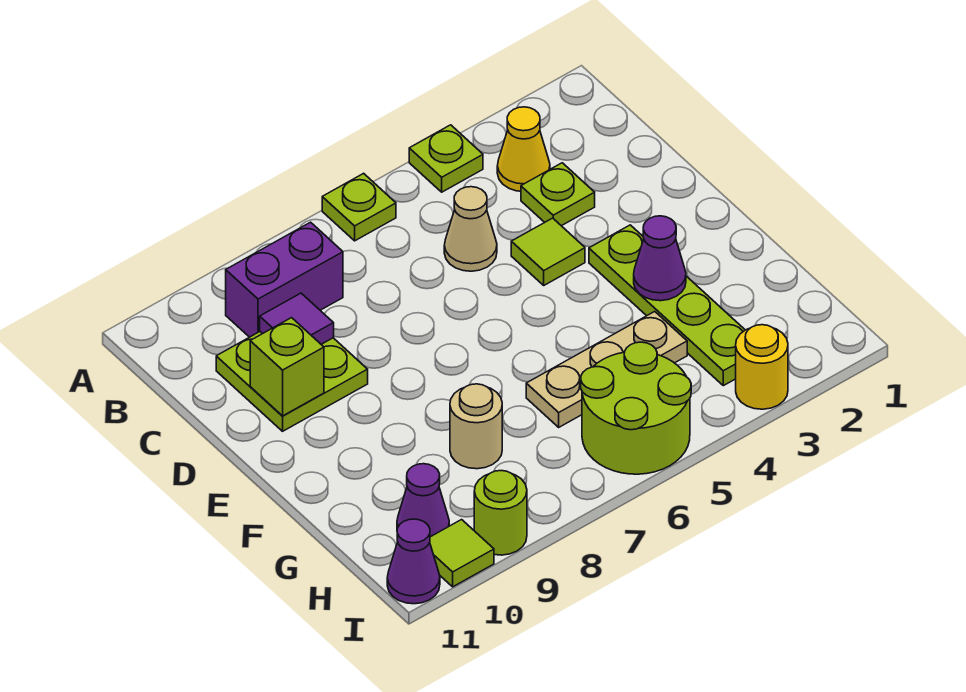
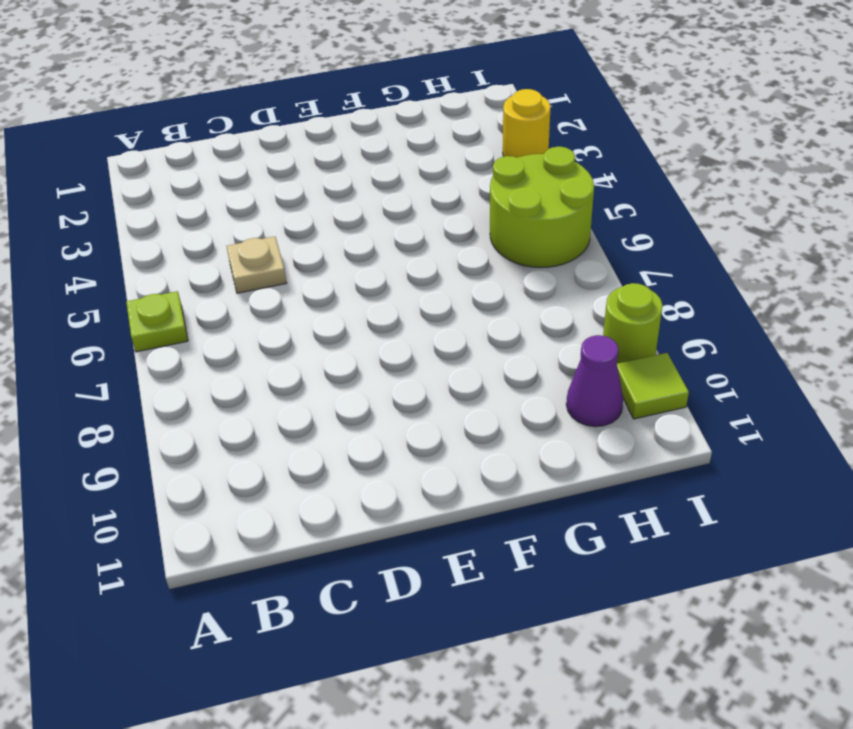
tan 1x1 plate [227,236,286,293] -> tan 1x1 cone [444,187,497,271]
none -> lime 1x1 plate [409,125,483,192]
none -> yellow 1x1 cone [497,107,550,191]
none -> purple 1x2 brick [226,222,343,337]

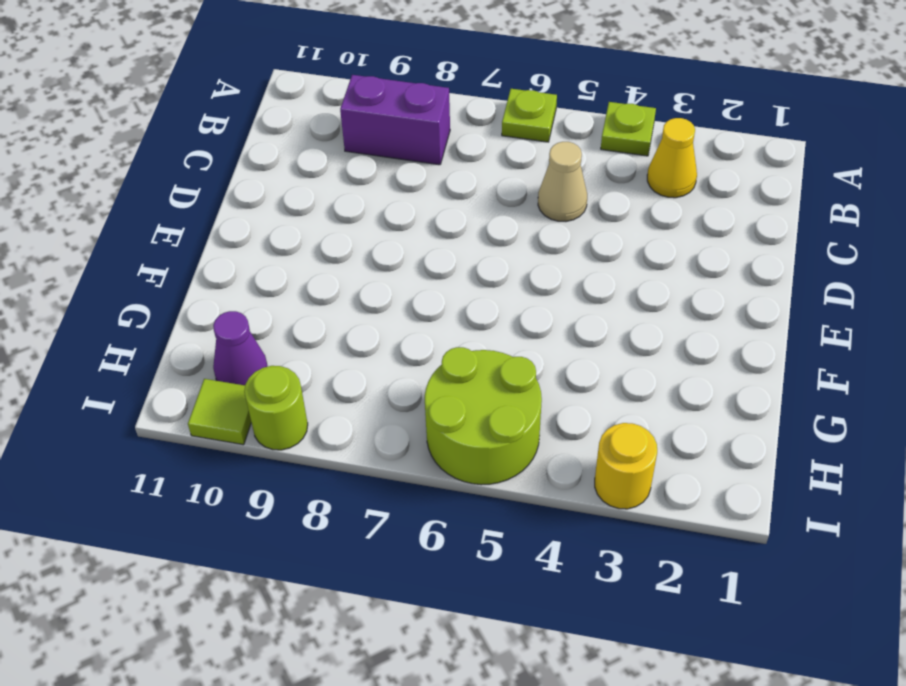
none -> lime 1x1 plate [521,163,595,226]
none -> lime 2x2 plate [216,332,368,431]
none -> lime 1x1 tile [511,218,585,285]

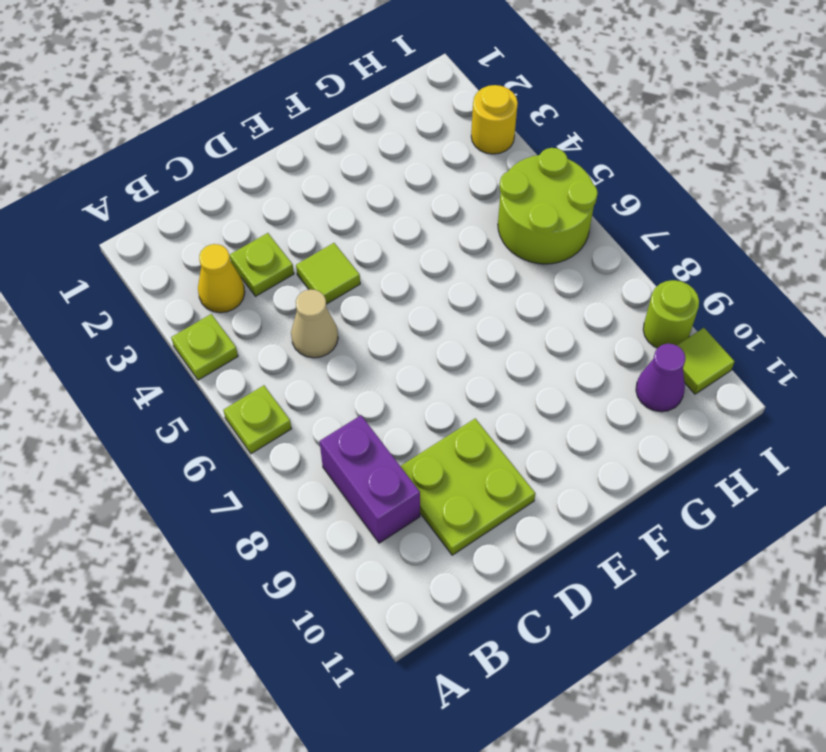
none -> lime 1x4 plate [589,225,745,386]
none -> tan 1x3 plate [526,312,687,427]
none -> tan 1x1 round brick [450,384,502,469]

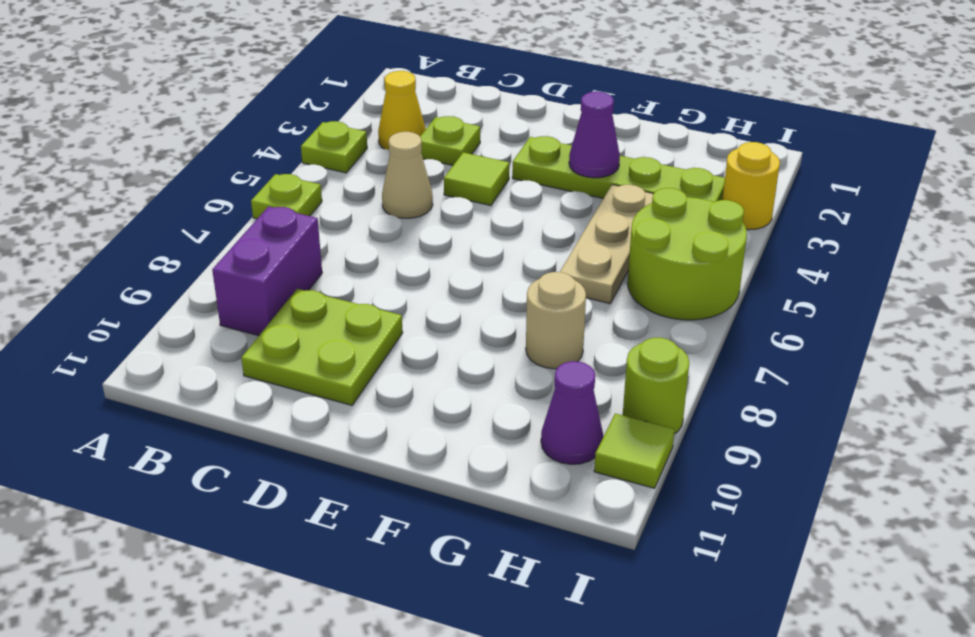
none -> purple 1x1 cone [387,519,440,604]
none -> purple 1x1 tile [260,293,334,344]
none -> lime 1x1 brick [250,318,324,416]

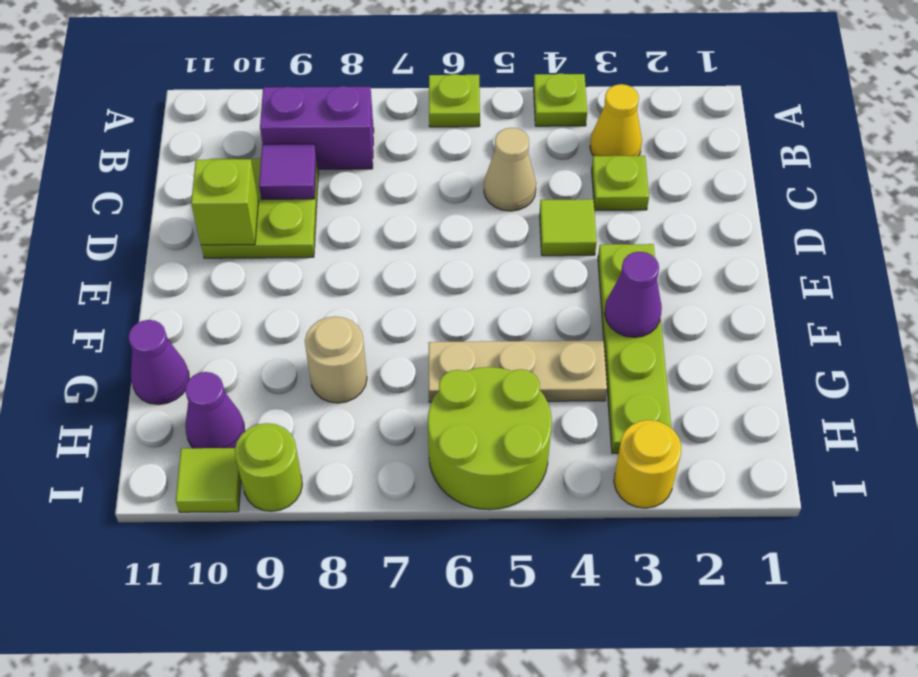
purple 1x1 cone [128,320,189,405] -> purple 1x1 cone moved to [387,519,440,604]

